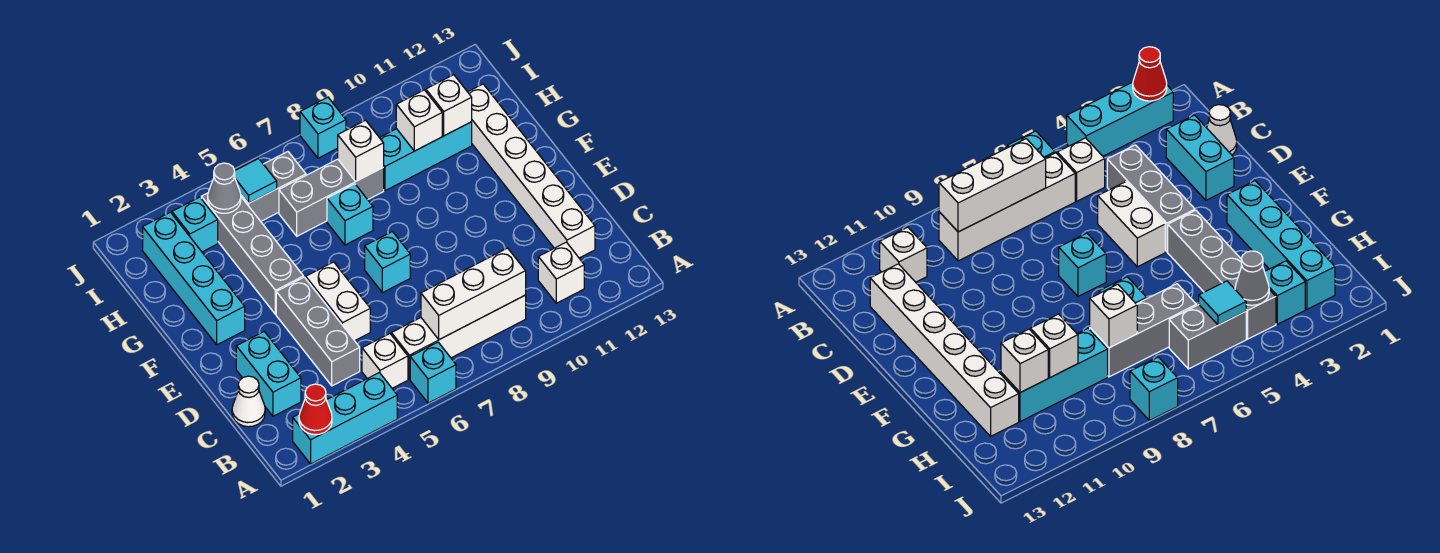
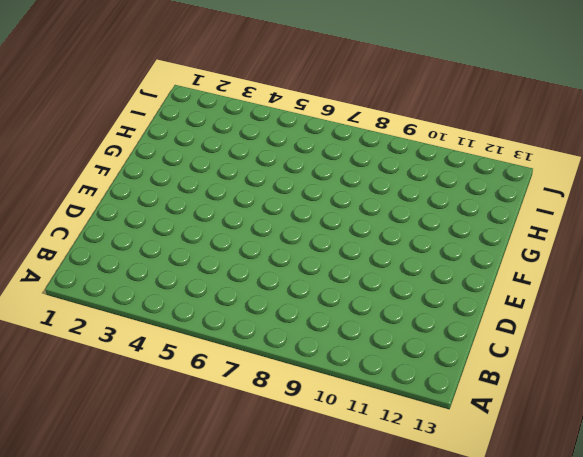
none -> cyan 1x3 brick [293,373,397,464]
none -> cyan 1x1 brick [410,342,456,403]
none -> white 1x1 brick [362,334,408,388]

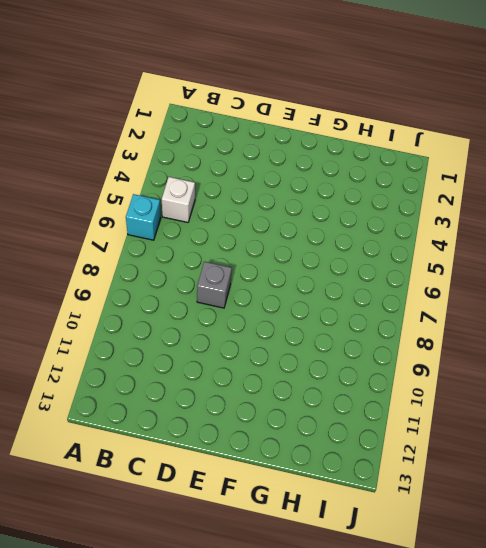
grey 1x1 brick [197,262,232,308] -> none
none -> cyan 1x3 brick [293,373,397,464]
none -> white 1x4 brick [391,295,526,379]
none -> white 1x1 brick [538,242,584,303]

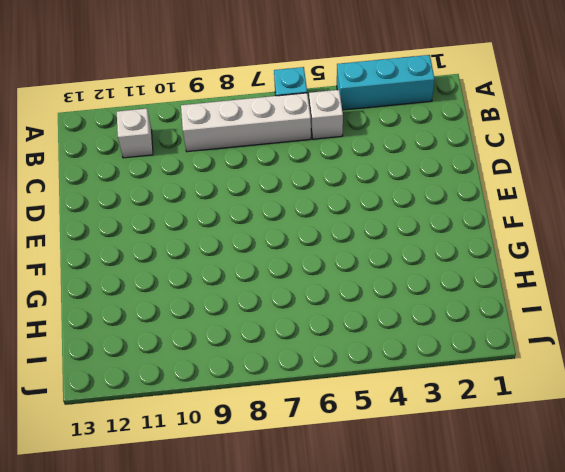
none -> white 1x1 cone [232,376,265,427]
none -> cyan 1x2 brick [236,332,301,416]
none -> grey 1x3 brick [276,277,360,386]

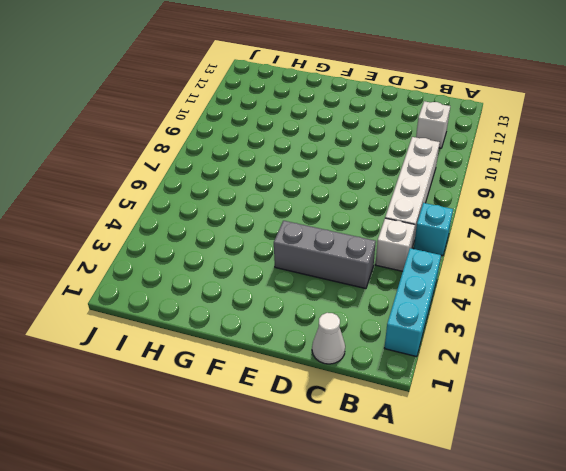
none -> cyan 1x2 brick [236,332,301,416]
none -> white 1x6 brick [468,84,595,258]
none -> white 1x2 brick [306,262,370,341]

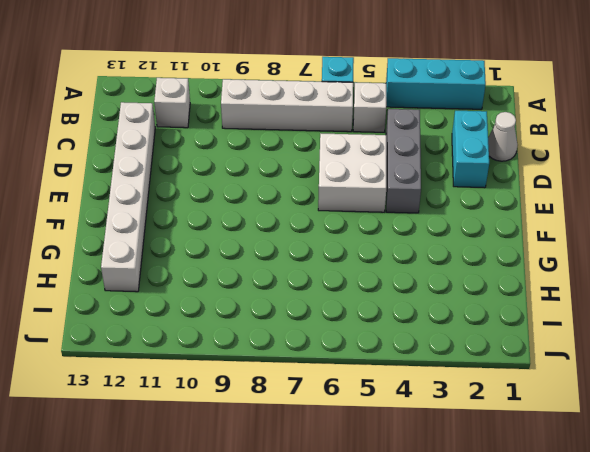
white 2x2 brick [318,134,386,212] -> white 1x2 brick [306,262,370,341]
none -> cyan 1x1 brick [365,232,410,293]
none -> cyan 1x4 brick [143,212,245,345]
none -> grey 1x4 brick [201,193,303,314]

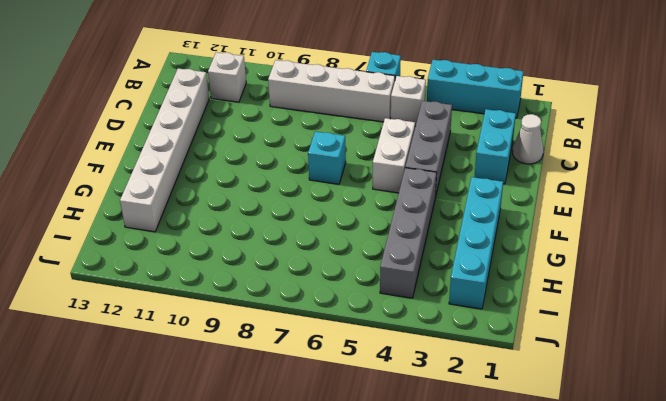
none -> cyan 1x1 brick [327,184,373,245]
none -> grey 1x3 brick [279,159,384,236]
none -> cyan 1x3 brick [380,122,472,191]

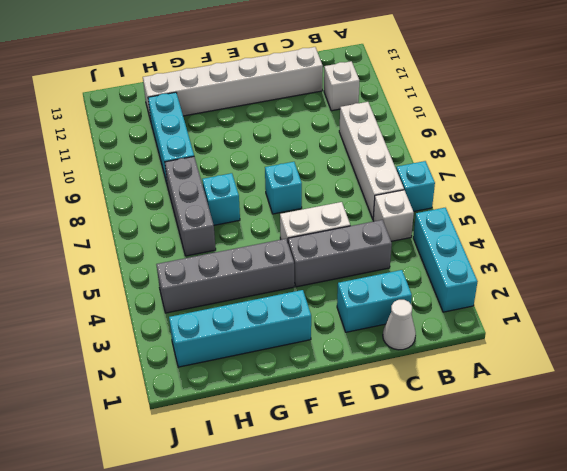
none -> cyan 1x1 brick [172,197,218,252]
none -> grey 1x2 brick [240,152,306,221]
none -> cyan 1x1 brick [300,97,346,158]

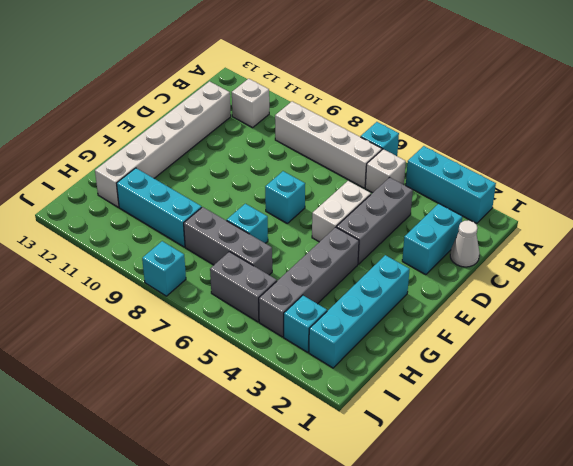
none -> red 1x1 cone [299,384,332,435]
none -> white 1x3 brick [421,248,526,340]
none -> white 1x1 brick [338,120,384,181]

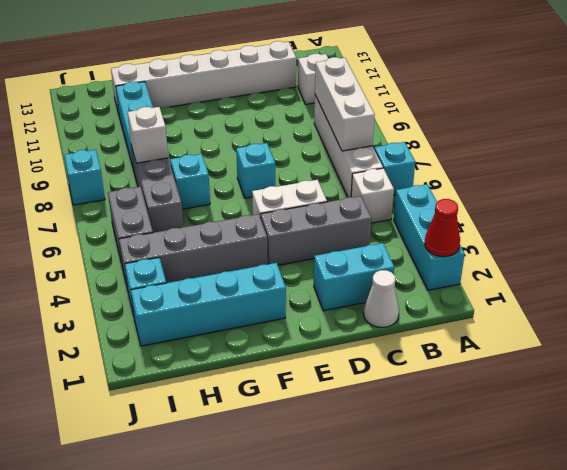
none -> white 1x1 brick [396,90,442,151]
none -> white 1x1 brick [426,75,472,136]
none -> grey 1x1 cone [208,163,241,213]

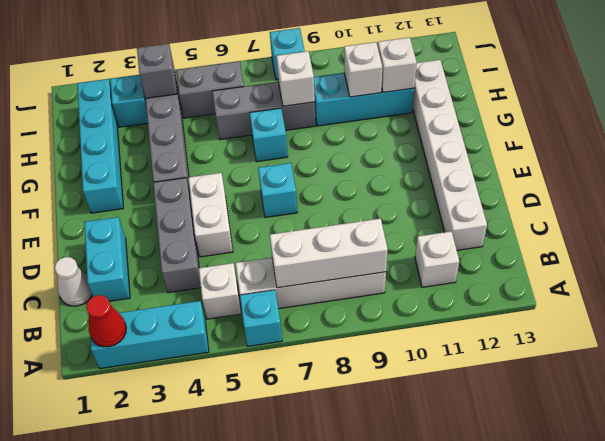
grey 1x1 brick [137,44,177,98] -> grey 1x1 cone [208,163,241,213]
none -> cyan 1x1 tile [234,158,277,203]

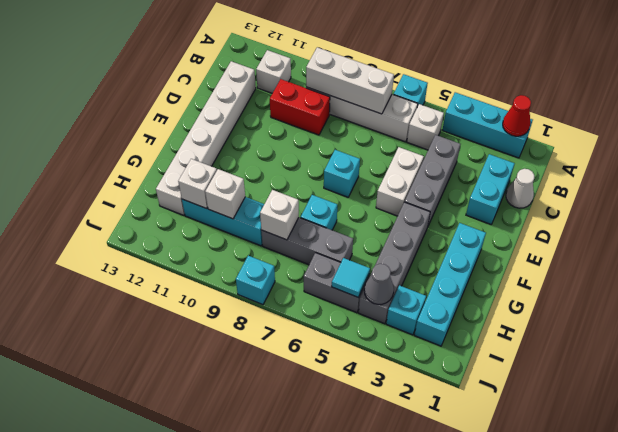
red 1x2 brick [270,79,330,135] -> none

